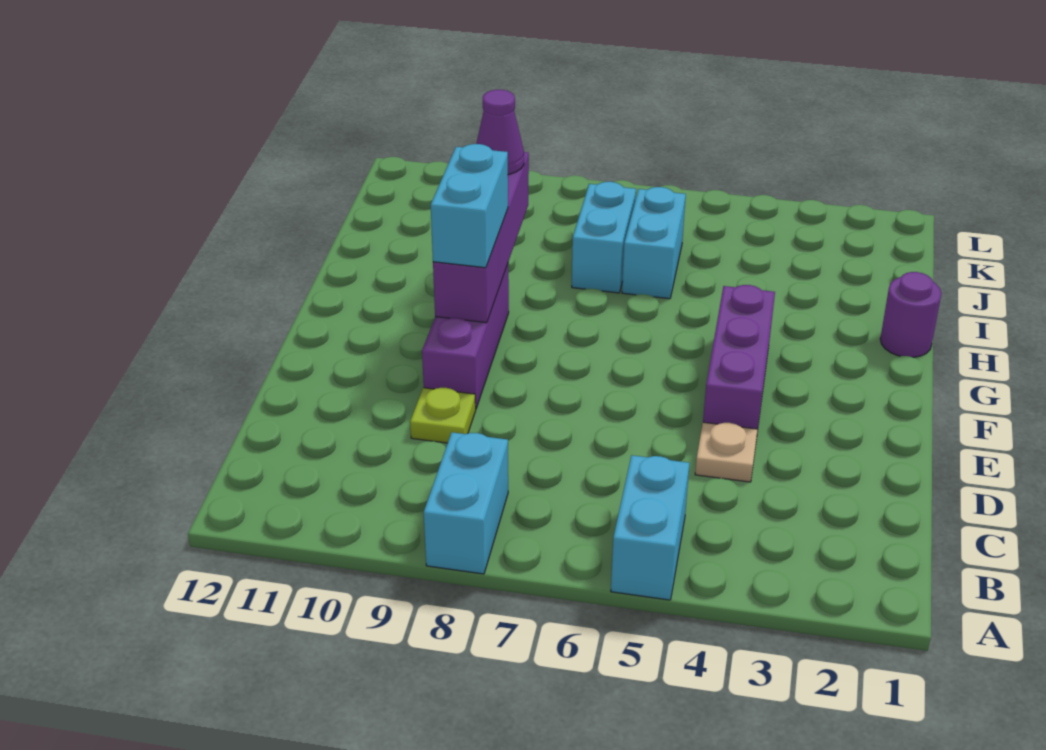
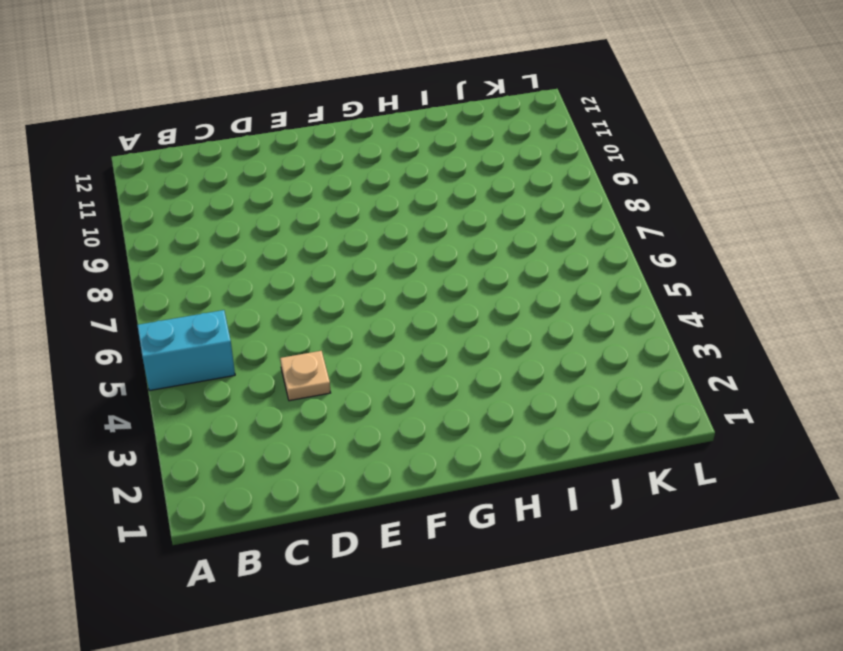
none -> cyan 1x2 brick [424,432,508,574]
none -> lime 1x1 plate [410,388,476,443]
none -> purple 1x3 brick [703,285,775,432]

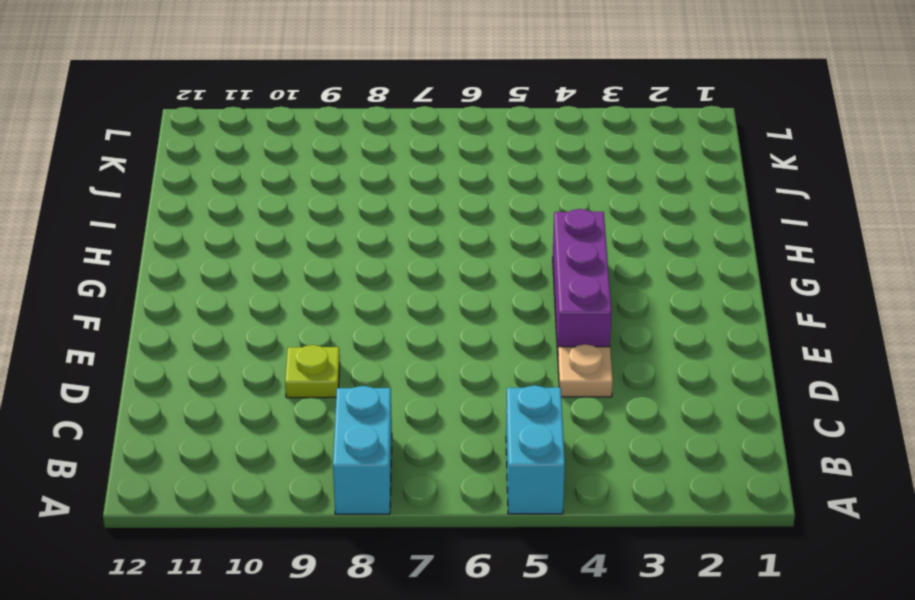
none -> purple 1x3 brick [422,264,509,408]
none -> purple 1x1 round brick [880,272,941,357]
none -> cyan 1x2 brick [622,187,686,299]

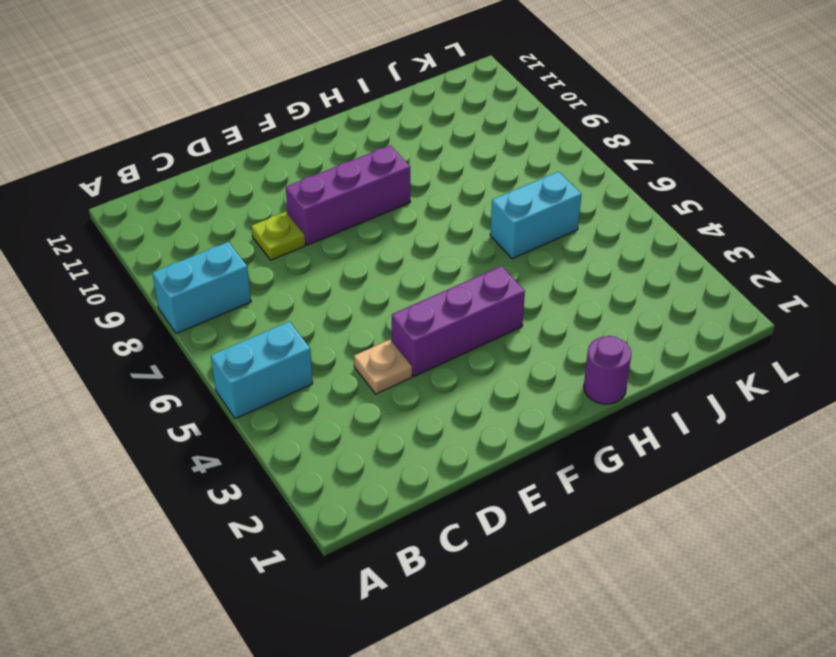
none -> cyan 1x2 brick [572,182,636,293]
none -> purple 1x4 brick [433,152,529,323]
none -> cyan 1x2 brick [431,144,508,268]

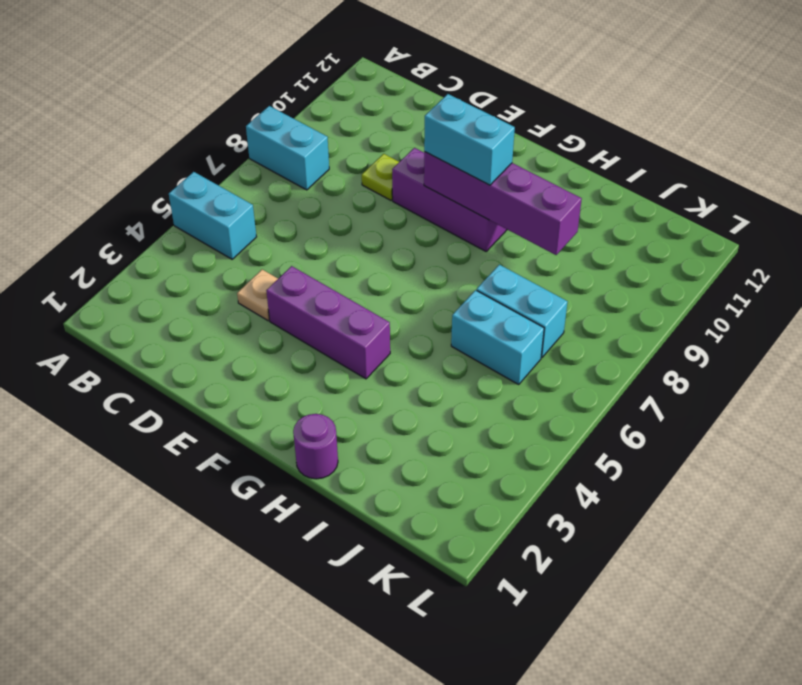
none -> purple 1x1 cone [476,90,524,174]

